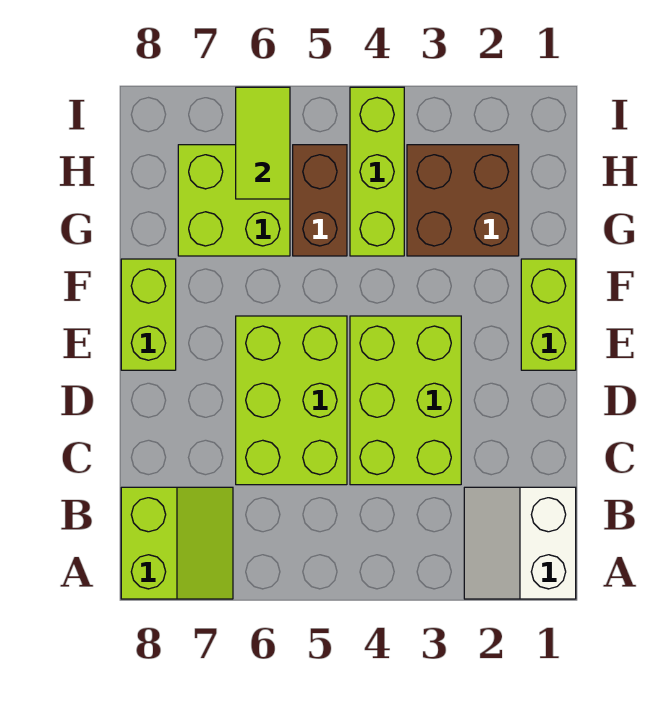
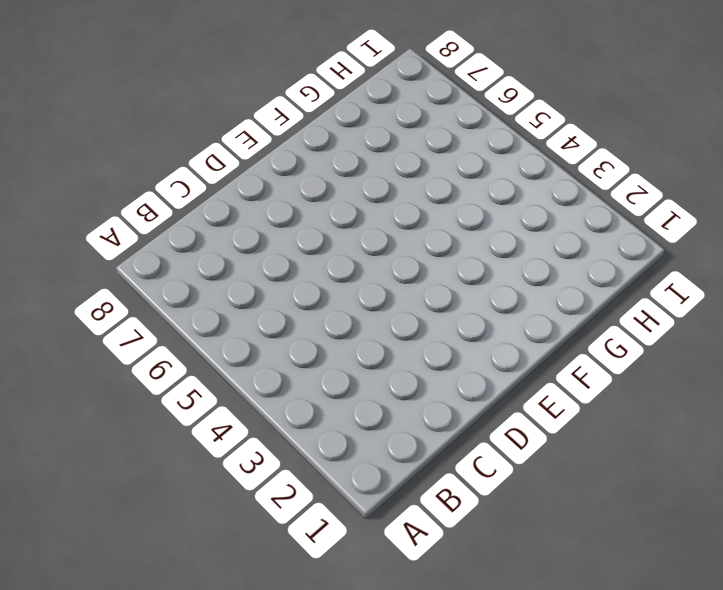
none -> white 2x2 slope [464,487,576,599]
none -> lime 2x2 slope [121,487,233,599]

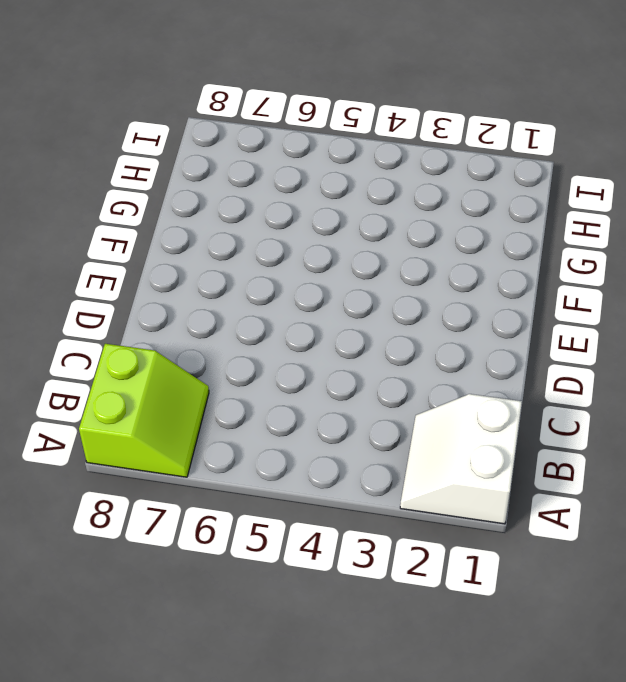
none -> lime 2x3 brick [350,316,461,485]
none -> lime 2x3 brick [236,316,347,485]

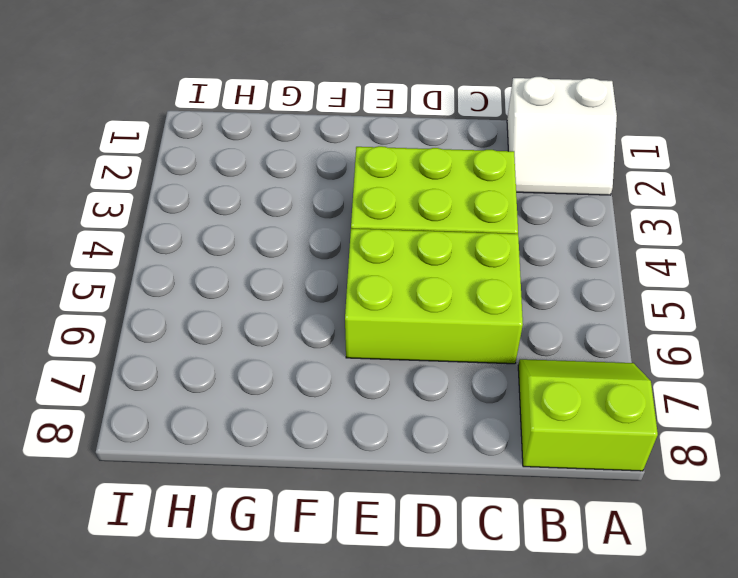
none -> lime 1x2 brick [521,259,576,370]
none -> lime 1x2 brick [121,259,176,370]

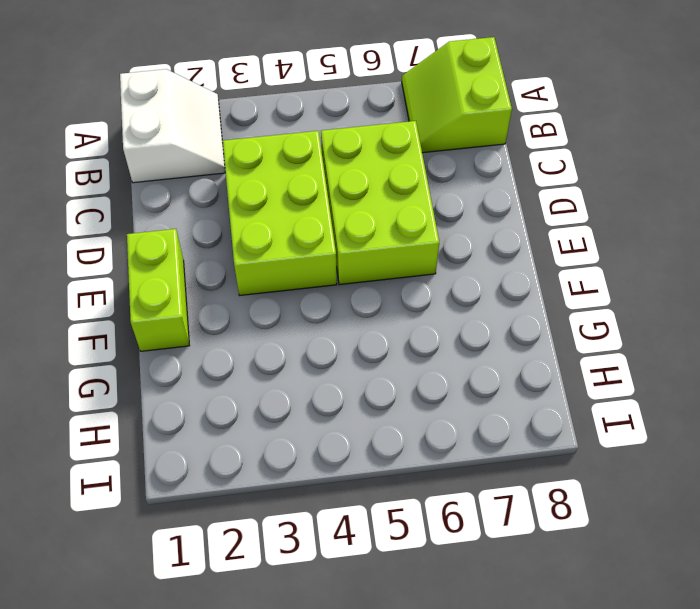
none -> lime 1x2 brick [121,259,176,370]
none -> brown 2x2 brick [407,145,519,256]

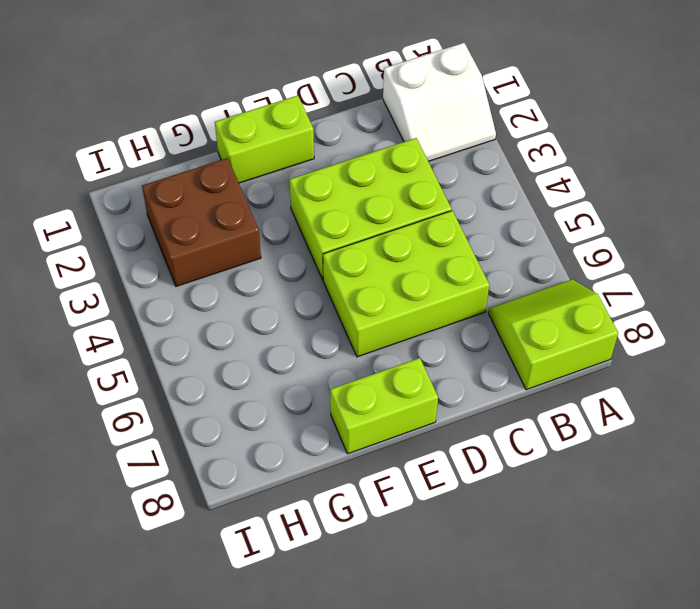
none -> lime 1x3 brick [350,87,404,256]
none -> brown 1x2 brick [293,145,347,256]

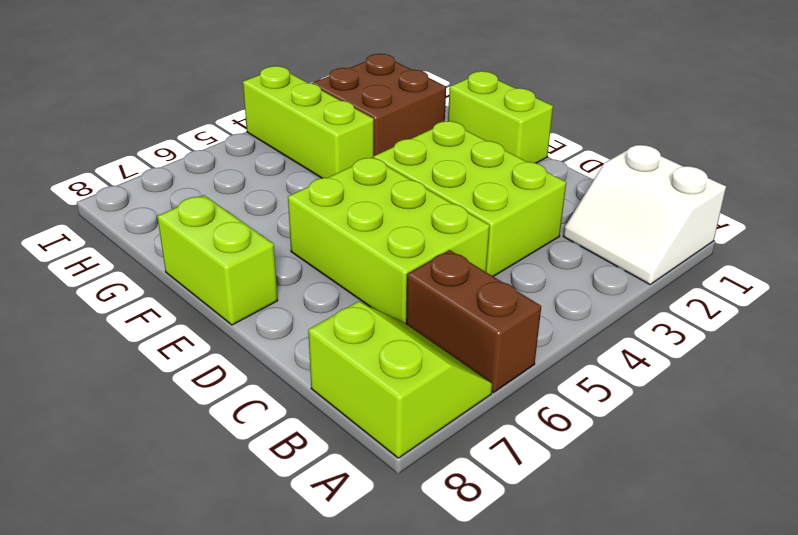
brown 1x2 brick [406,250,541,392] -> brown 1x2 brick moved to [293,145,347,256]
none -> lime 2x2 brick [178,145,290,256]
none -> lime 1x2 tile [236,87,290,199]

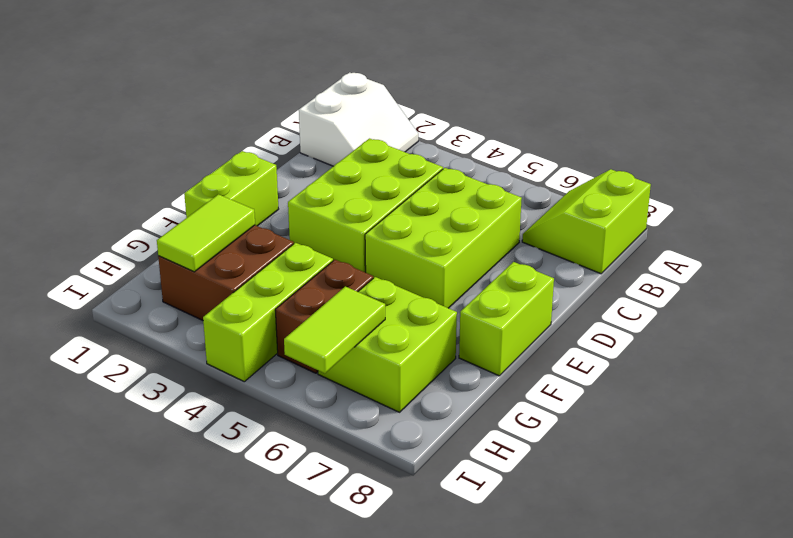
lime 1x2 tile [157,194,255,272] -> none

